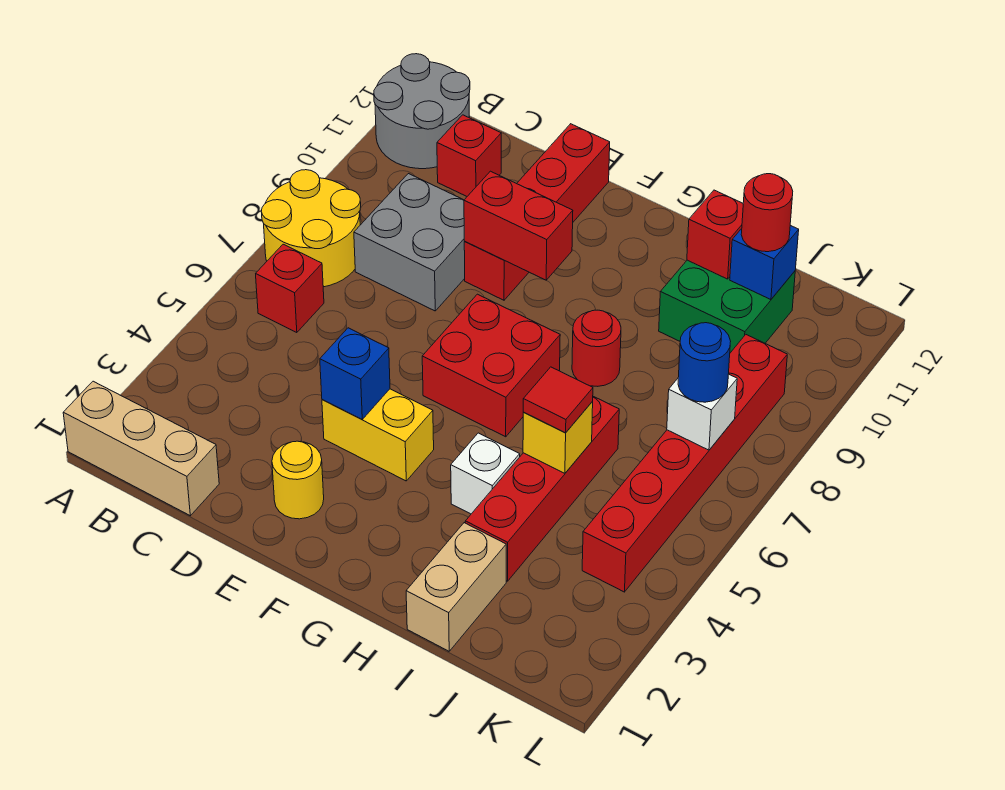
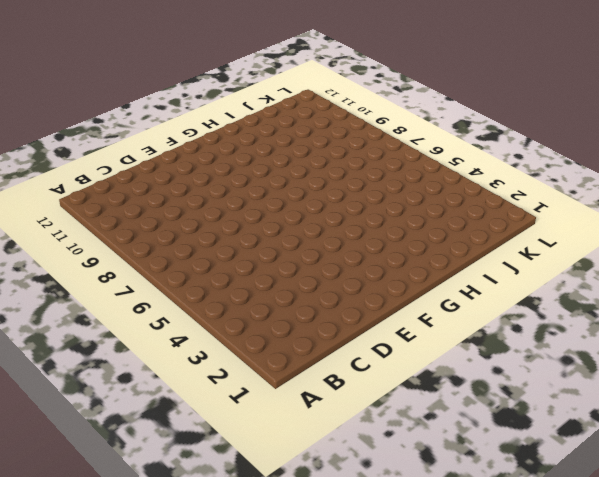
none -> tan 1x3 brick [63,381,219,516]
none -> yellow 2x2 round brick [261,170,361,287]
none -> grey 2x2 round brick [374,54,470,169]

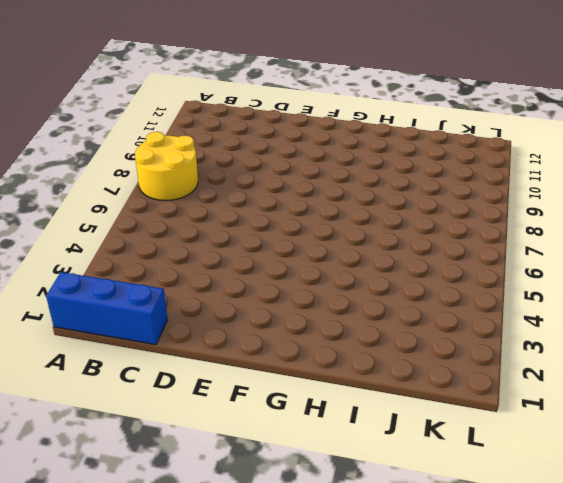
blue 1x3 brick [46,272,168,345] -> tan 1x3 brick [63,381,219,516]
none -> grey 2x2 round brick [374,54,470,169]
none -> red 1x1 brick [256,244,324,333]
none -> grey 2x2 brick [354,174,465,311]

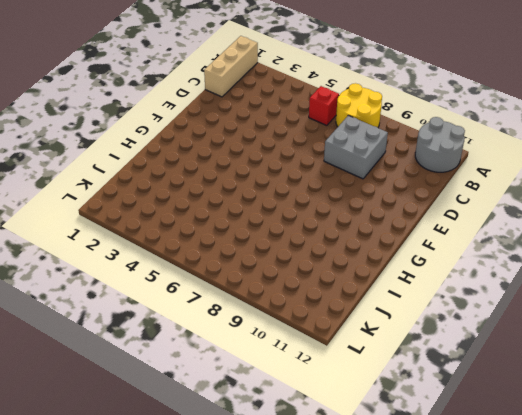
none -> red 1x1 brick [437,115,501,196]
none -> yellow 1x1 round brick [272,441,324,519]
none -> yellow 1x2 brick [322,389,434,481]

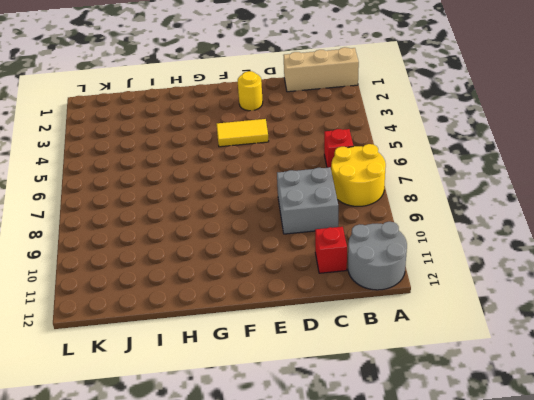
yellow 1x2 tile [216,119,269,147] -> yellow 1x2 brick [322,389,434,481]
none -> red 1x4 brick [464,124,610,300]
none -> red 2x2 brick [422,294,560,437]
none -> white 1x1 brick [451,433,520,514]

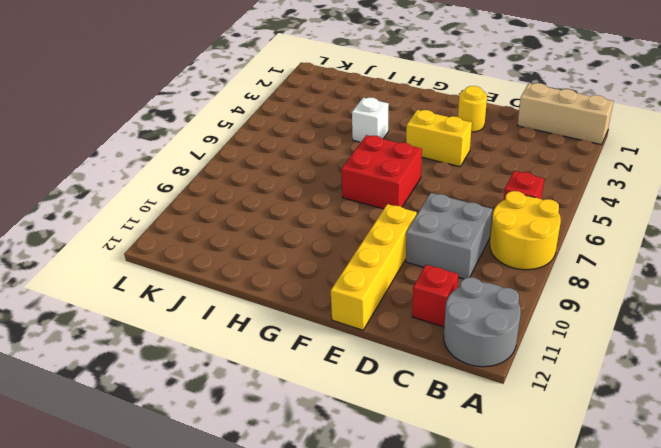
yellow 1x4 brick [331,204,417,330] -> red 1x4 brick [464,124,610,300]
none -> red 1x1 round brick [572,310,621,386]
none -> tan 1x2 brick [406,523,506,651]
none -> red 1x4 brick [465,396,619,581]

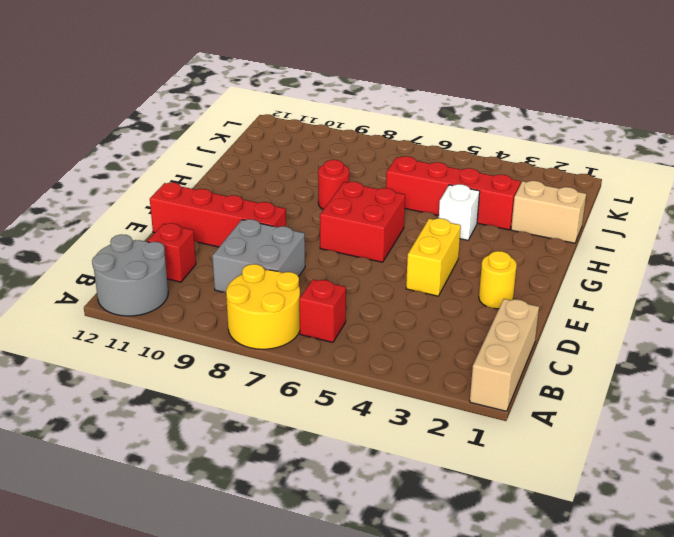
none -> green 2x2 brick [659,260,795,353]
none -> red 1x6 brick [582,335,787,592]
none -> blue 1x1 brick [320,328,390,419]

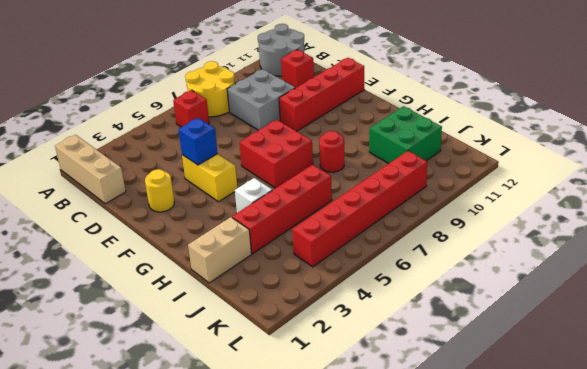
none -> red 1x2 brick [464,171,573,280]
none -> yellow 1x1 brick [523,402,593,473]
none -> red 1x1 brick [687,190,743,279]

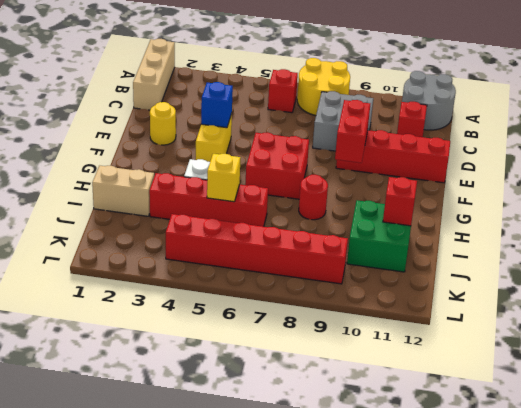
none -> blue 1x1 brick [730,225,799,300]
none -> white 1x1 brick [667,374,737,450]
none -> red 1x1 tile [523,367,593,433]

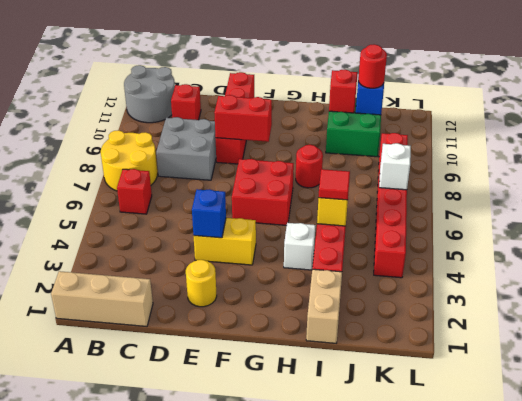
none -> blue 1x1 round brick [678,323,731,402]

